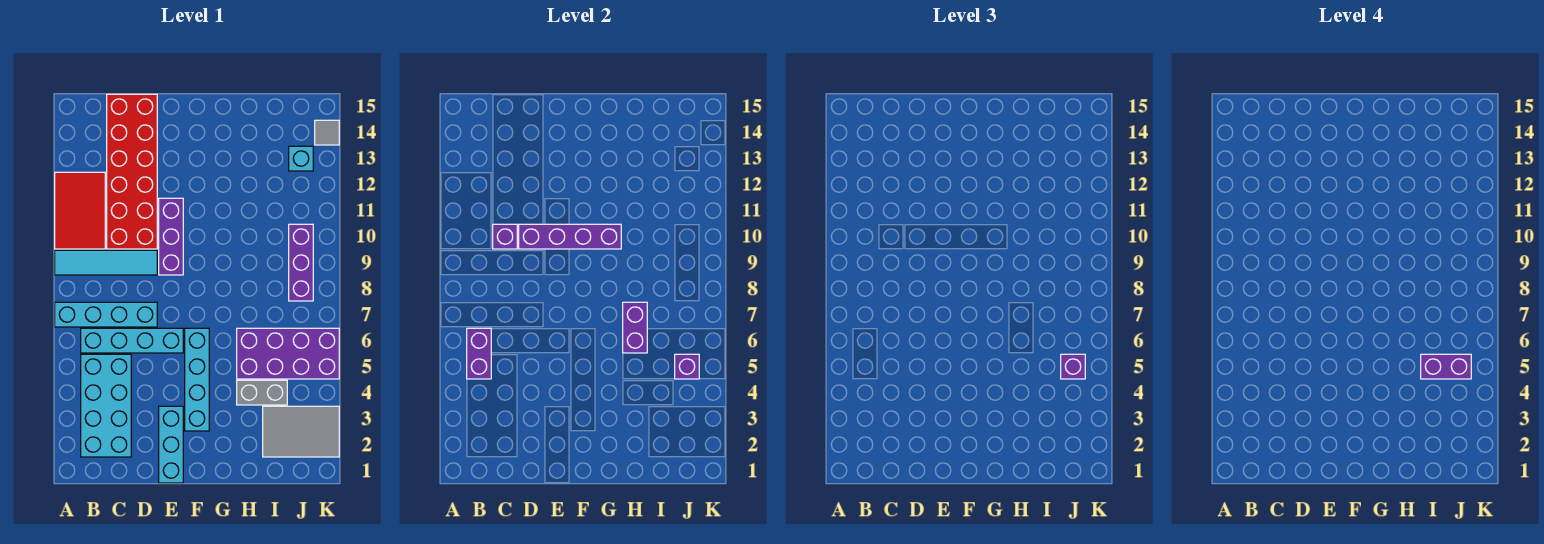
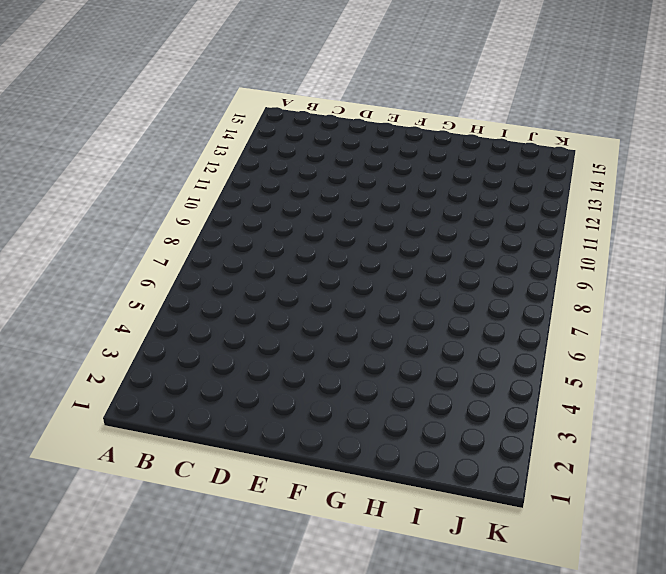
none -> cyan 1x4 brick [55,302,157,327]
none -> cyan 1x4 tile [55,250,157,275]
none -> red 2x3 tile [55,172,105,249]

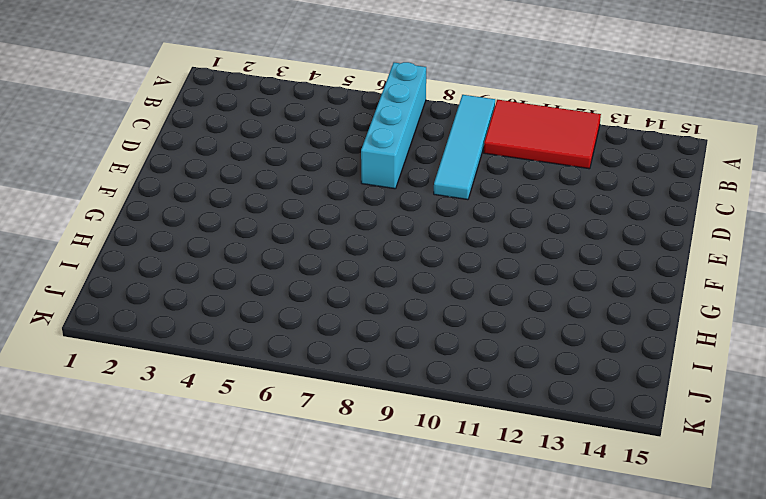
none -> cyan 2x4 brick [81,354,131,457]
none -> cyan 1x4 brick [81,328,183,353]
none -> red 2x6 brick [107,94,157,249]

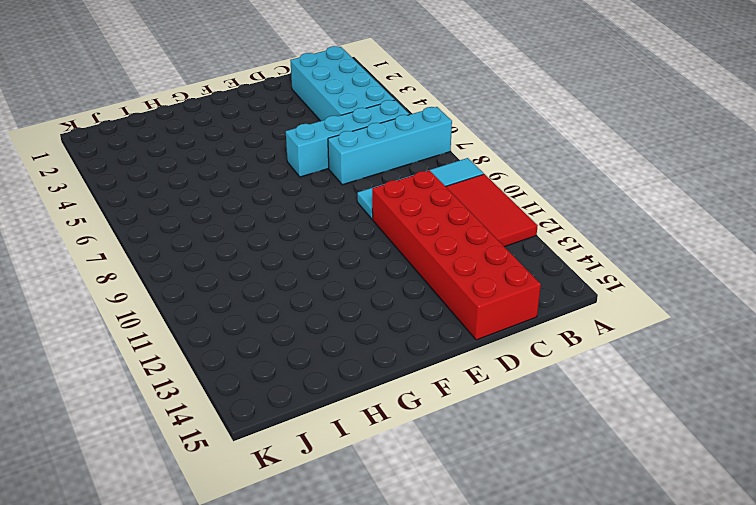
none -> cyan 1x3 brick [159,406,183,483]
none -> purple 1x3 brick [159,198,183,275]
none -> cyan 1x4 brick [185,328,209,431]

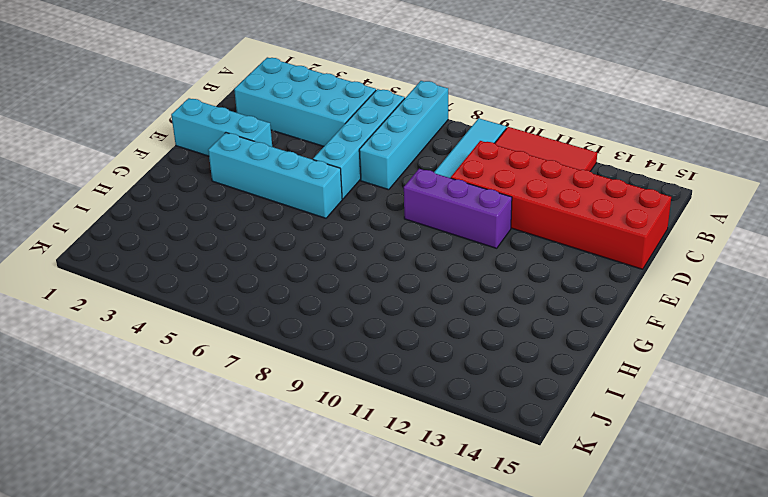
none -> grey 1x2 brick [237,380,287,405]
none -> purple 2x4 brick [237,328,339,379]
none -> grey 2x3 tile [263,406,339,457]

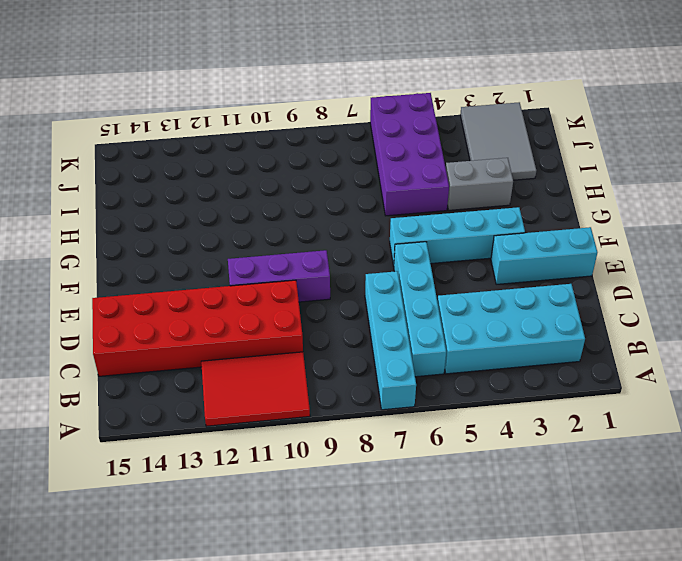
grey 1x2 brick [446,158,513,210] -> grey 1x2 brick turned to [237,380,287,405]
none -> cyan 1x4 tile [55,250,157,275]
none -> purple 1x3 brick [289,224,313,301]
none -> cyan 1x1 brick [289,146,313,171]

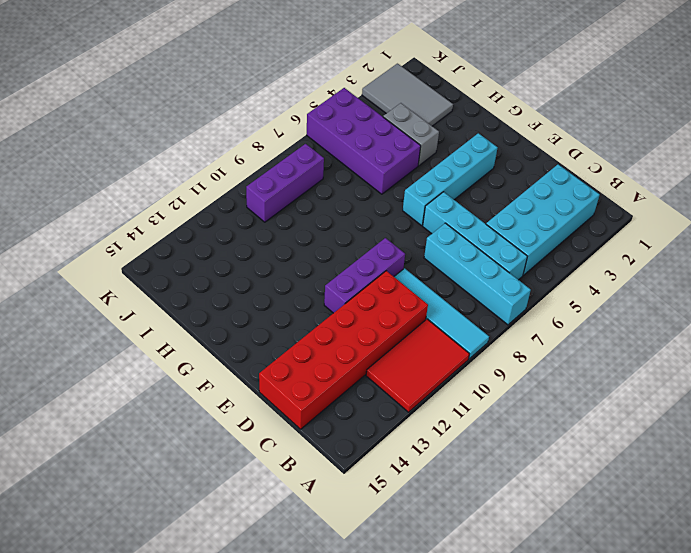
none -> cyan 1x3 brick [159,406,183,483]
none -> cyan 1x1 brick [289,146,313,171]
none -> grey 1x1 tile [315,120,339,145]

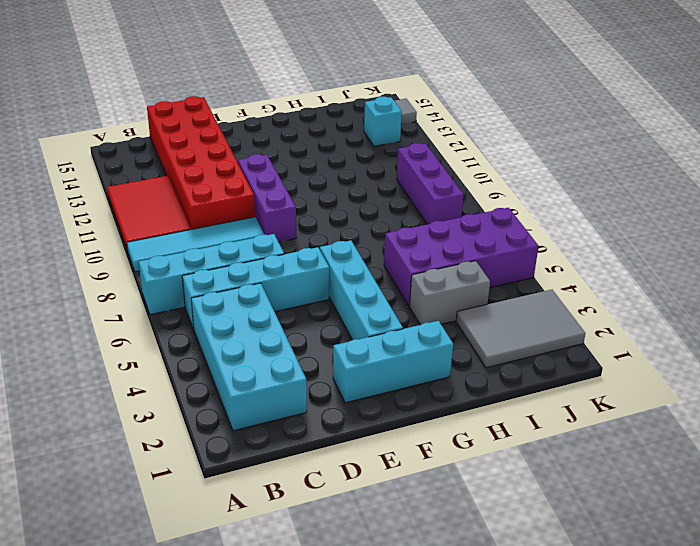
cyan 1x3 brick [333,321,453,403] -> cyan 1x3 brick turned to [159,406,183,483]
none -> purple 1x2 brick [467,328,491,379]
none -> purple 1x1 brick [493,224,517,249]
none -> purple 1x4 brick [519,224,621,249]

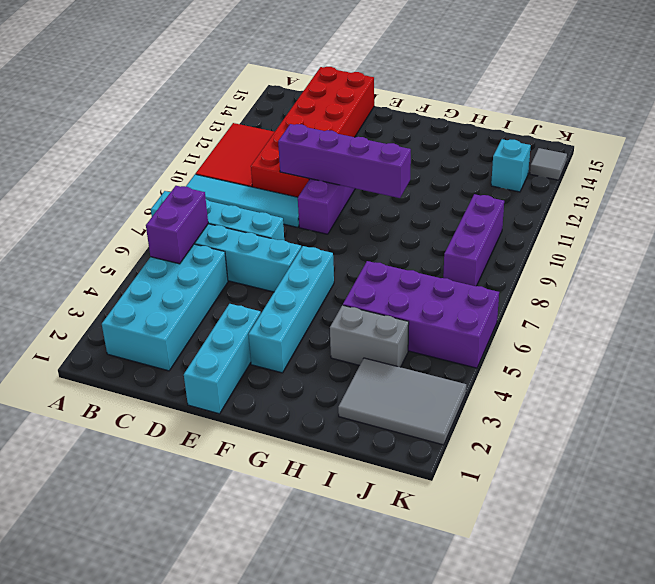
none -> purple 1x1 brick [493,224,517,249]
none -> purple 1x2 brick [623,302,647,353]
none -> purple 1x1 brick [675,354,699,379]

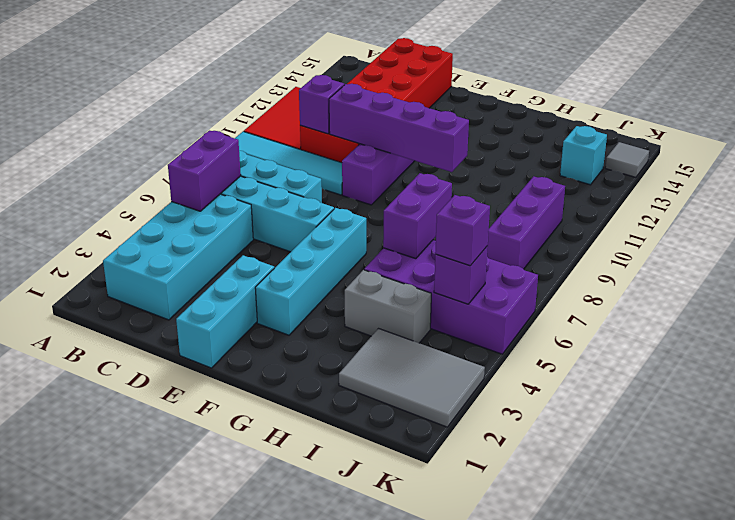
none -> purple 1x2 brick [1421,354,1471,379]

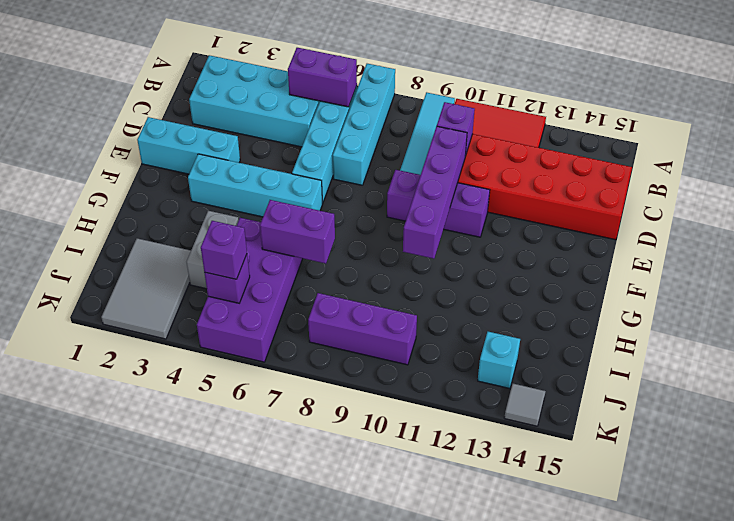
none -> purple 1x2 brick [1421,354,1471,379]

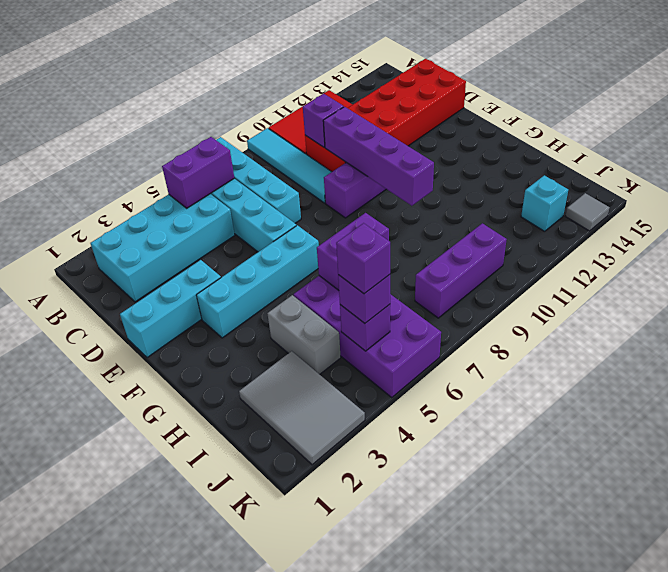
purple 1x1 brick [336,223,390,294] -> purple 1x2 brick [1421,354,1471,379]

